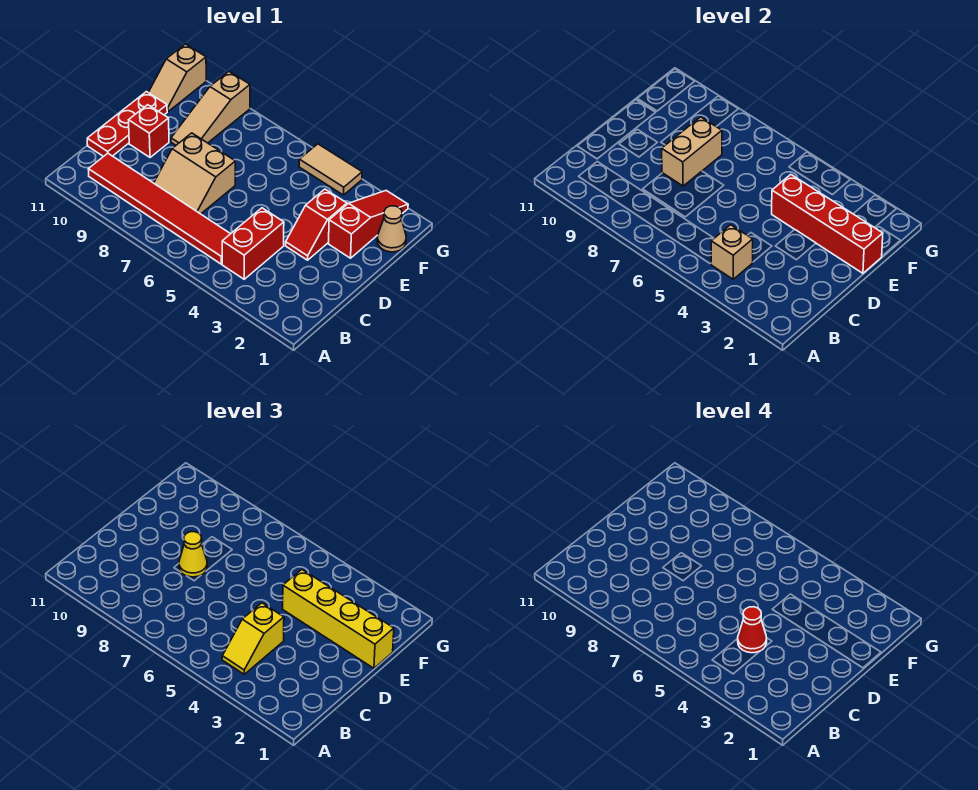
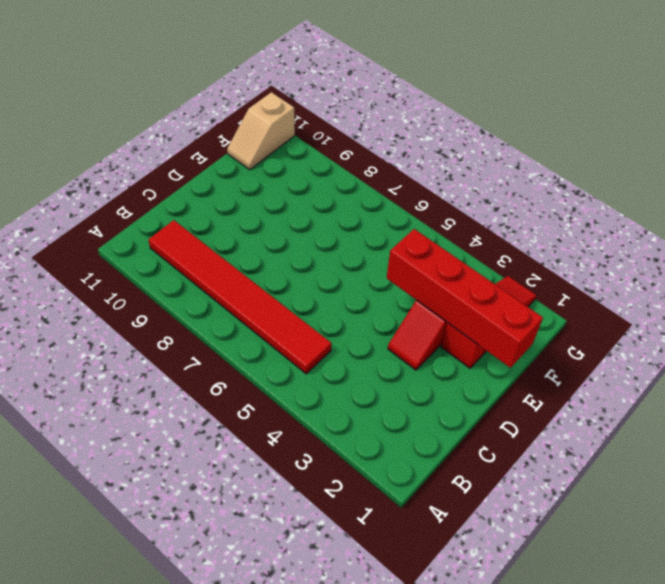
none -> red 1x2 brick [222,208,284,279]
none -> tan 2x2 slope [154,133,235,214]
none -> red 1x3 plate [87,92,167,157]

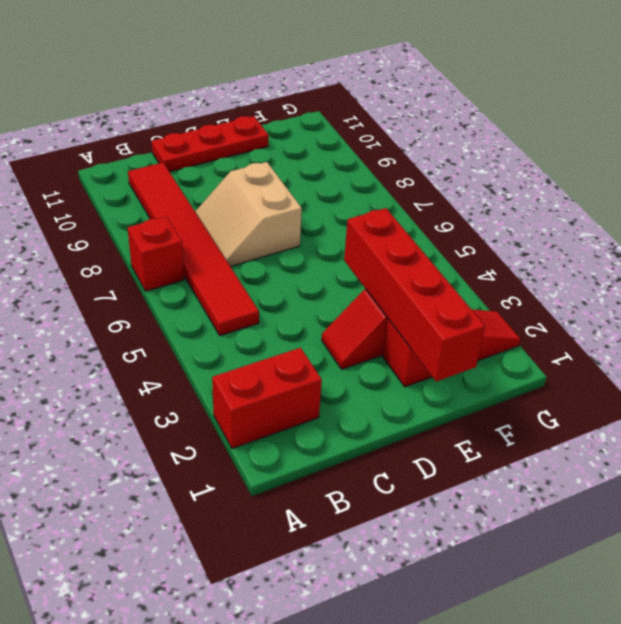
red 1x2 brick [212,348,322,449] -> red 1x2 brick moved to [222,208,284,279]
red 1x1 brick [128,217,184,291] -> red 1x1 brick moved to [129,105,169,157]
none -> tan 1x3 slope [171,72,250,145]
none -> tan 1x1 cone [377,206,406,252]
none -> tan 1x2 slope [148,44,206,112]

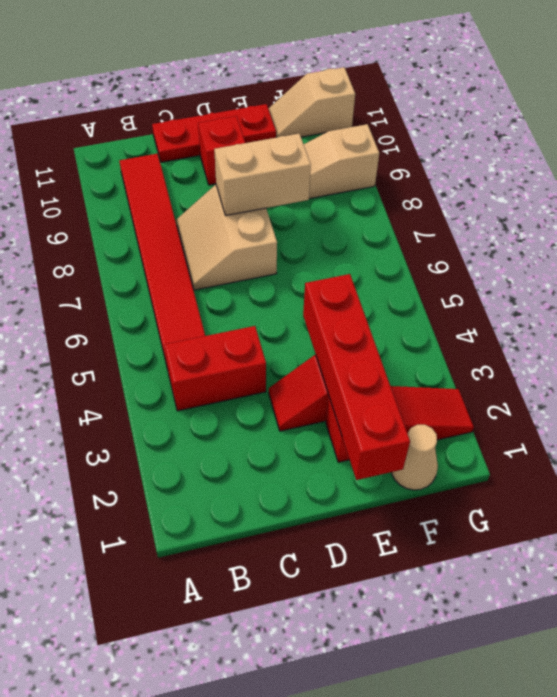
none -> tan 1x2 tile [299,144,362,195]
none -> tan 1x1 brick [711,225,753,279]
none -> yellow 1x2 slope [222,603,284,674]

